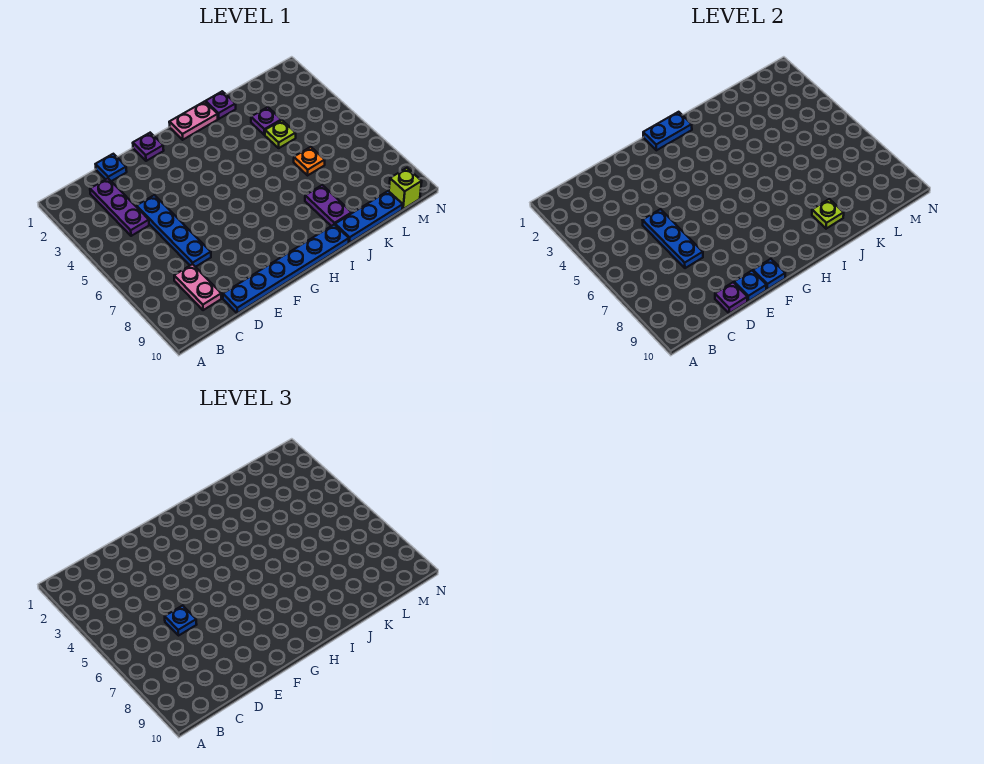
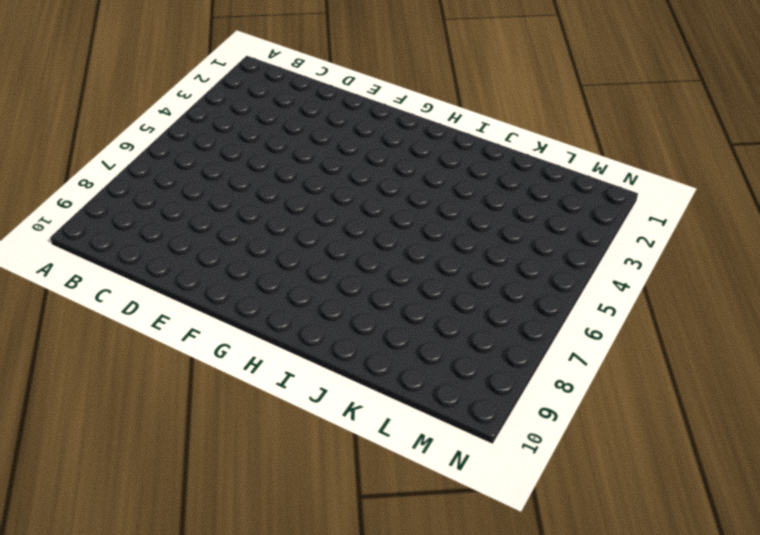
none -> purple 1x3 plate [90,178,149,236]
none -> pink 1x2 plate [174,264,221,310]
none -> blue 1x1 plate [96,154,127,181]

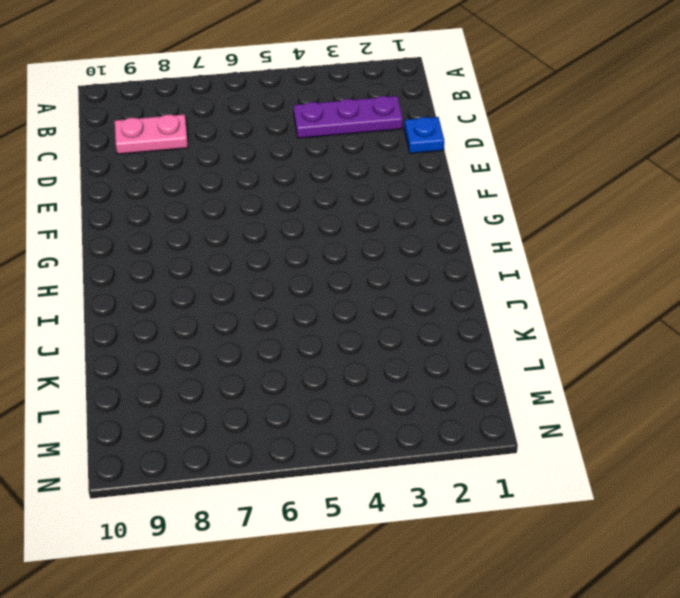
none -> blue 1x4 plate [137,195,211,267]
none -> blue 1x6 plate [223,224,349,313]
none -> purple 1x1 plate [133,133,164,161]

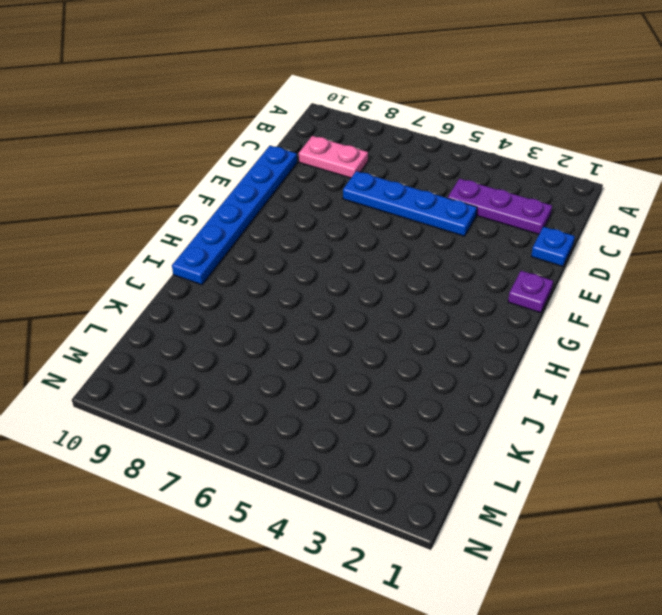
none -> pink 1x2 plate [169,102,218,140]
none -> purple 1x1 plate [205,91,236,119]
none -> purple 1x2 plate [305,185,352,226]

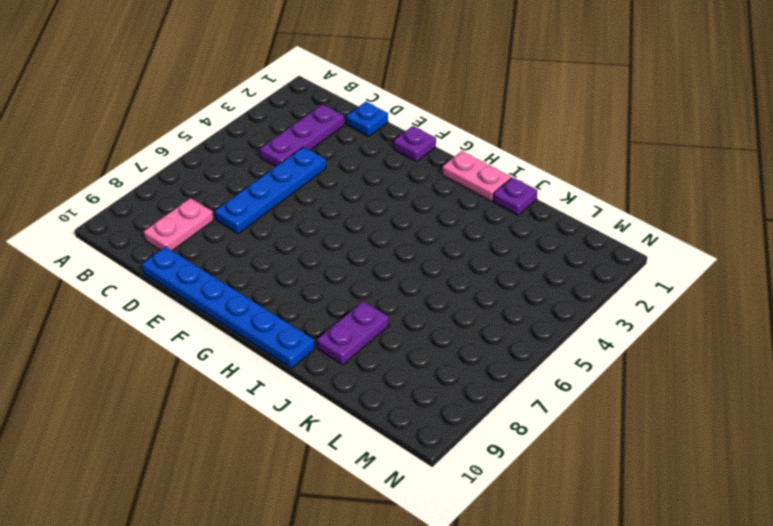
none -> blue 1x3 plate [335,191,403,243]
none -> purple 1x1 plate [251,107,281,135]
none -> lime 1x1 plate [265,120,296,148]

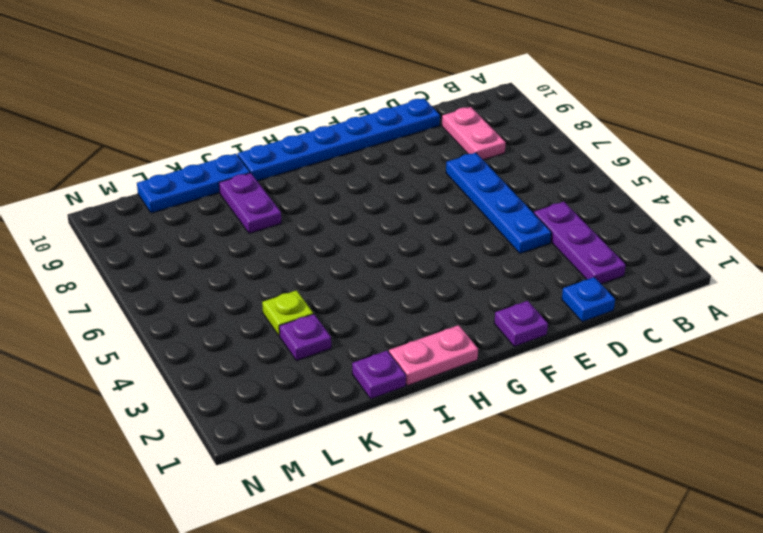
none -> orange 1x1 plate [294,147,325,175]
none -> lime 1x1 brick [389,168,422,209]
none -> blue 1x3 plate [643,209,703,268]

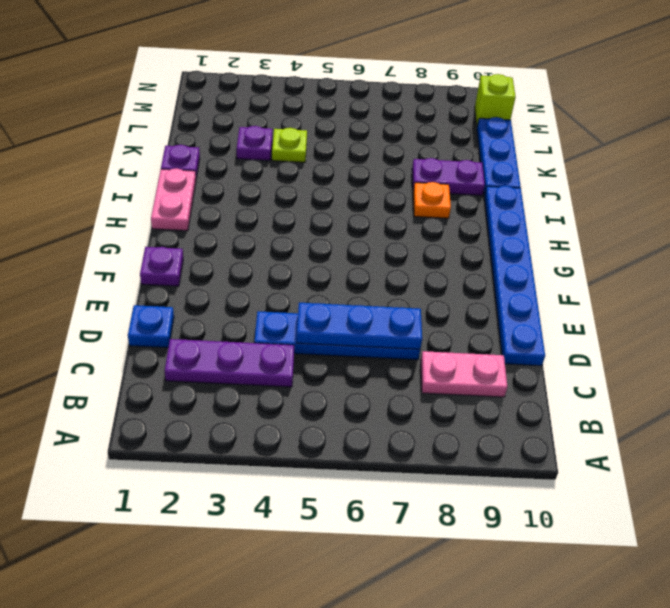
orange 1x1 plate [413,182,451,218] -> orange 1x1 plate moved to [294,147,325,175]
none -> purple 1x1 plate [715,282,747,313]
none -> blue 1x1 plate [734,271,767,301]
none -> blue 1x1 plate [753,259,785,289]

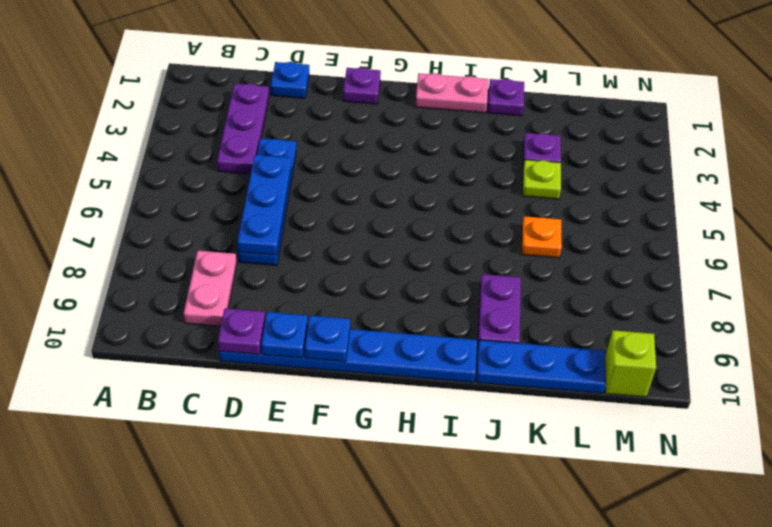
none -> blue 1x2 plate [643,112,692,150]
none -> lime 1x1 plate [812,199,844,229]
none -> blue 1x1 plate [165,605,197,636]

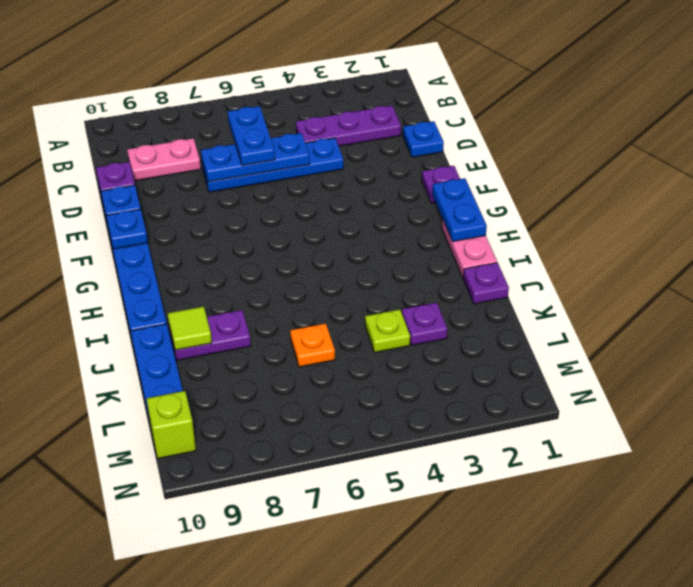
blue 1x2 plate [228,106,275,165] -> blue 1x1 plate [165,605,197,636]
lime 1x1 tile [168,307,212,350] -> lime 1x1 plate [812,199,844,229]

